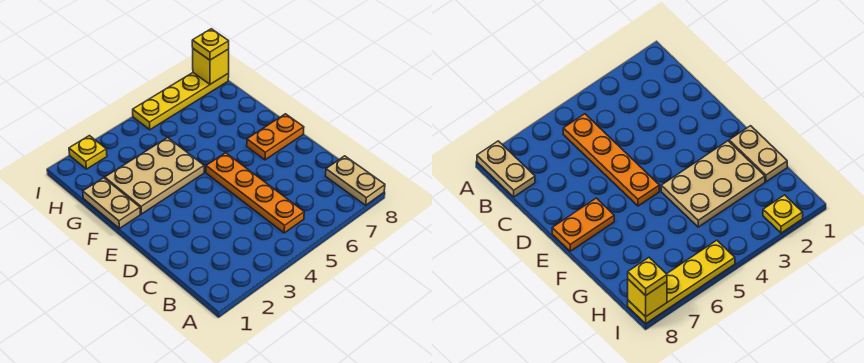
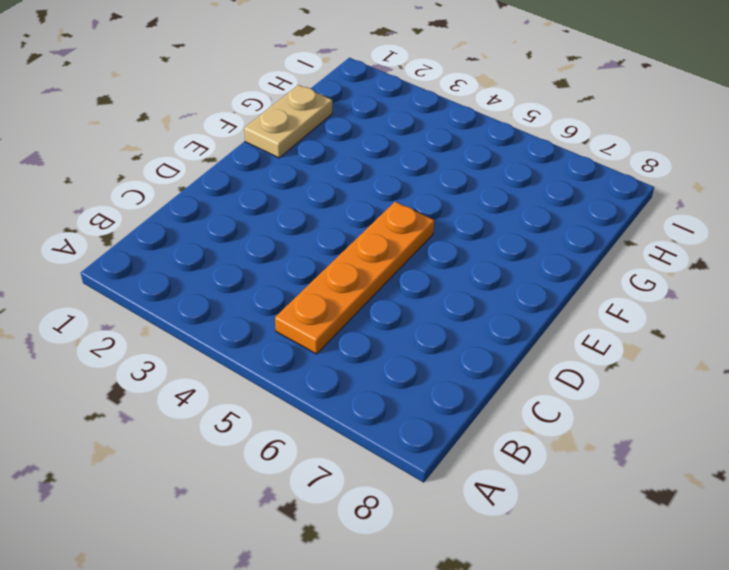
none -> tan 1x2 plate [326,156,385,205]
none -> orange 1x2 plate [247,114,304,160]

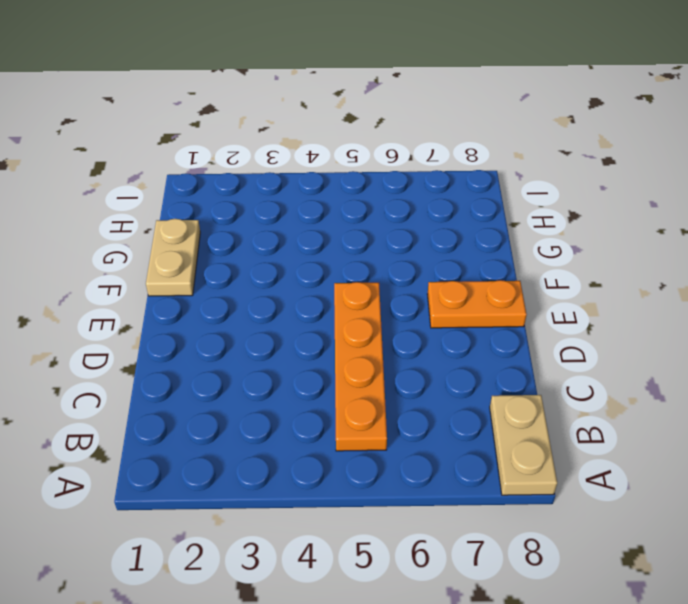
none -> tan 2x3 plate [105,138,204,214]
none -> yellow 1x1 plate [69,136,107,169]

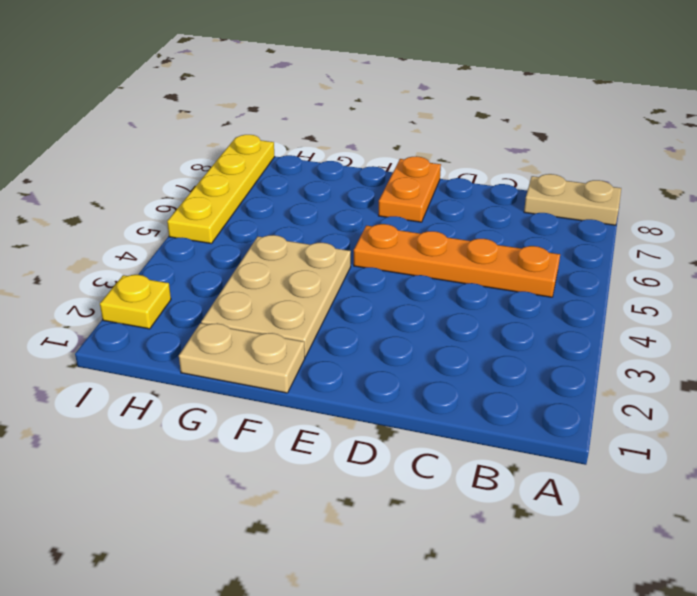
none -> yellow 1x1 brick [193,49,229,84]
none -> yellow 1x1 plate [192,29,229,60]

